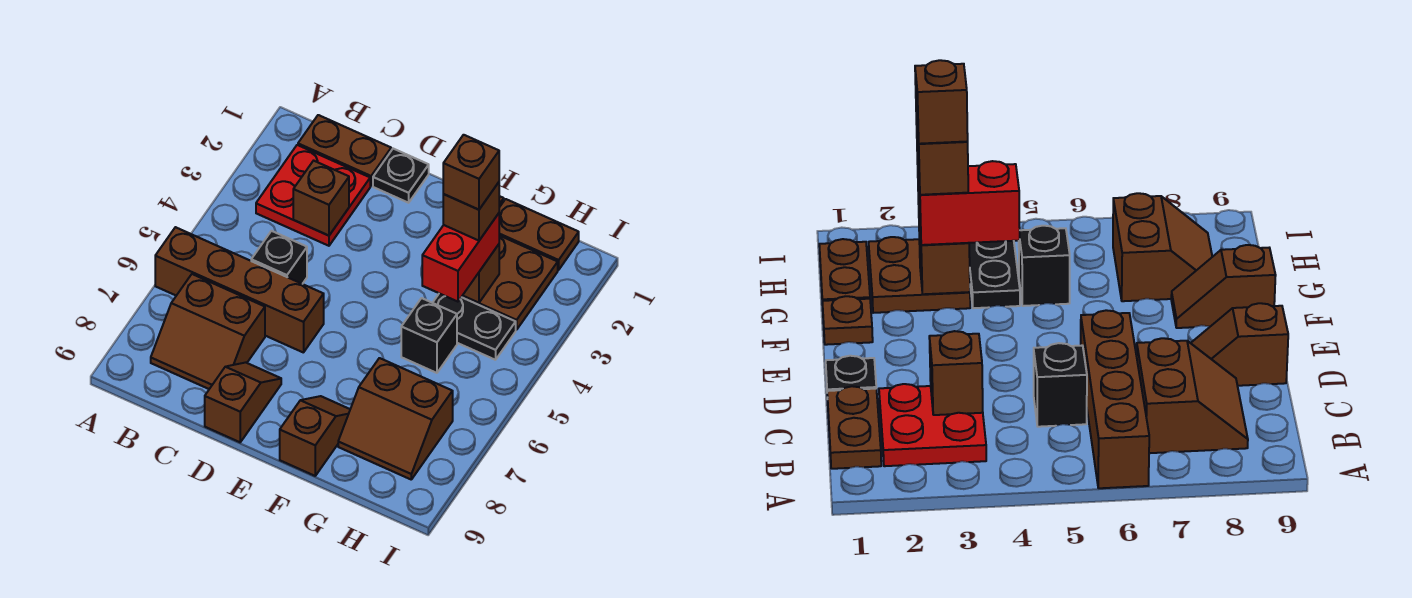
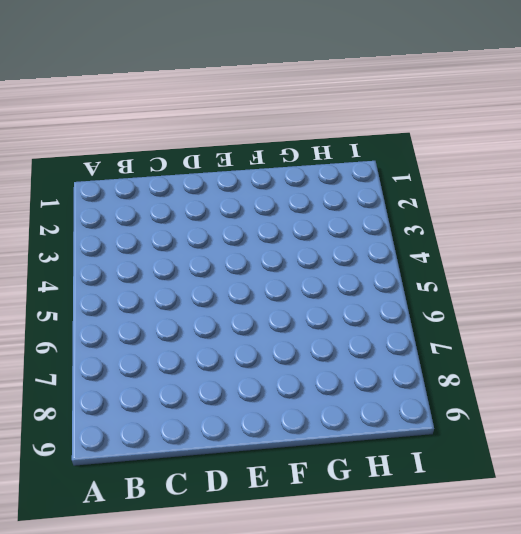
none -> brown 1x4 brick [155,227,324,353]
none -> brown 1x2 plate [298,115,391,186]
none -> red 2x2 plate [256,145,370,246]

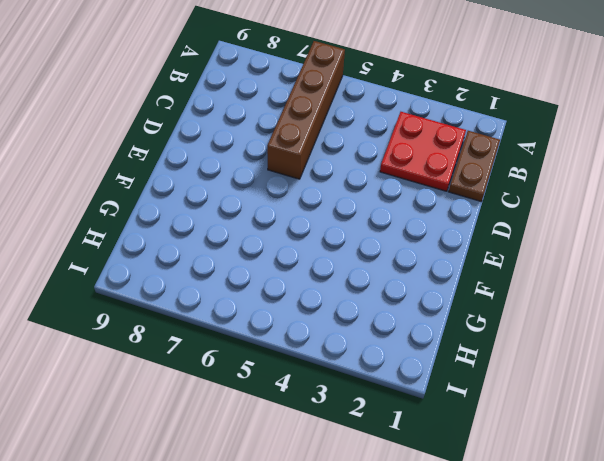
none -> brown 2x2 slope [151,274,265,389]
none -> black 1x1 brick [251,231,307,284]
none -> black 1x1 plate [373,149,429,203]

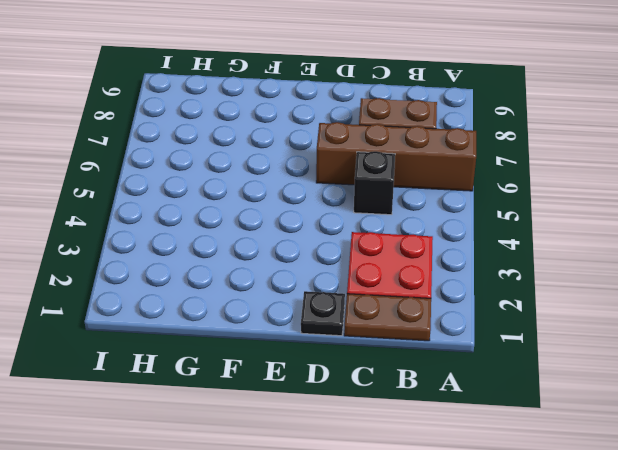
none -> brown 1x2 slope [205,362,281,442]
none -> brown 1x1 plate [822,296,873,345]
none -> brown 1x2 slope [280,396,350,476]

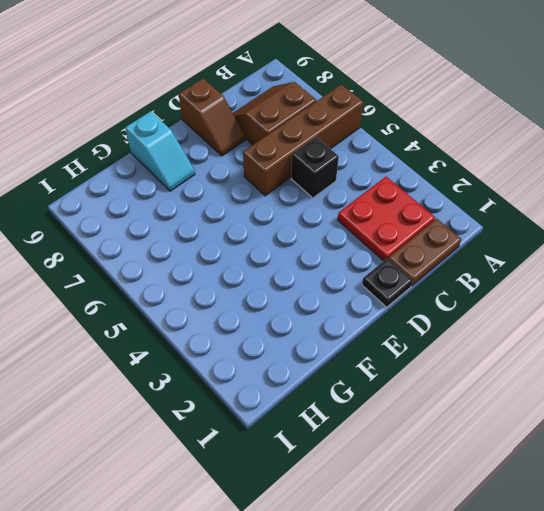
cyan 1x2 slope [125,111,195,191] -> brown 1x2 slope [280,396,350,476]
none -> brown 1x1 plate [822,296,873,345]
none -> brown 1x2 plate [499,199,579,270]
none -> brown 2x2 plate [462,235,558,330]

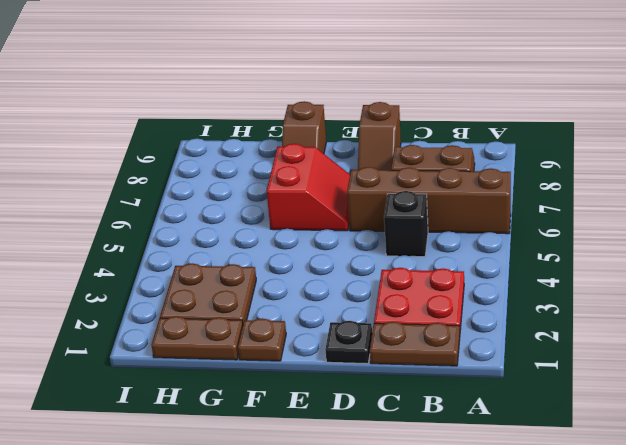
red 2x2 slope [267,144,350,231] -> none
none -> black 1x2 plate [433,294,516,360]
none -> black 1x1 brick [401,298,457,373]
none -> brown 2x2 slope [338,358,453,479]

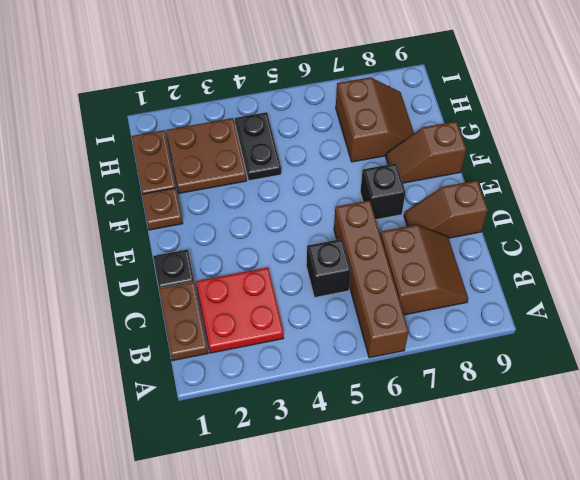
black 1x1 brick [360,163,406,220] -> black 1x1 brick moved to [401,298,457,373]
none -> brown 1x1 brick [293,161,349,236]
none -> brown 1x1 brick [463,244,499,303]
none -> red 1x2 brick [422,213,499,302]

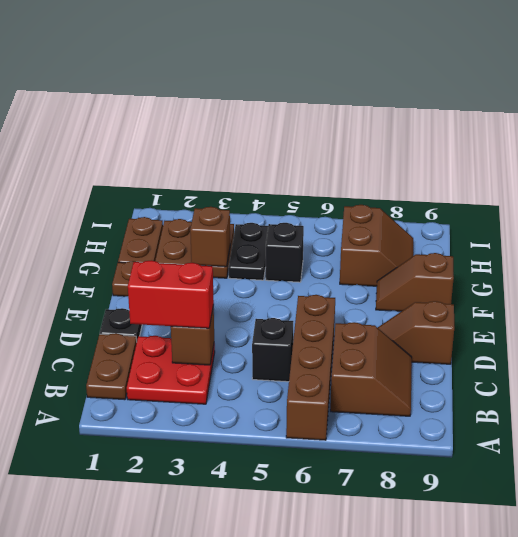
red 1x2 brick [128,260,214,328] -> red 1x2 brick moved to [422,213,499,302]
none -> brown 1x1 brick [443,182,499,241]
none -> brown 1x1 brick [443,135,499,210]

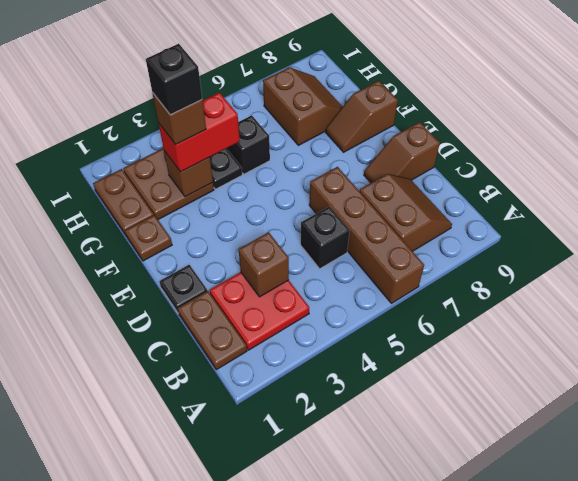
black 1x1 brick [146,44,202,115] -> brown 1x1 brick [443,135,499,210]

